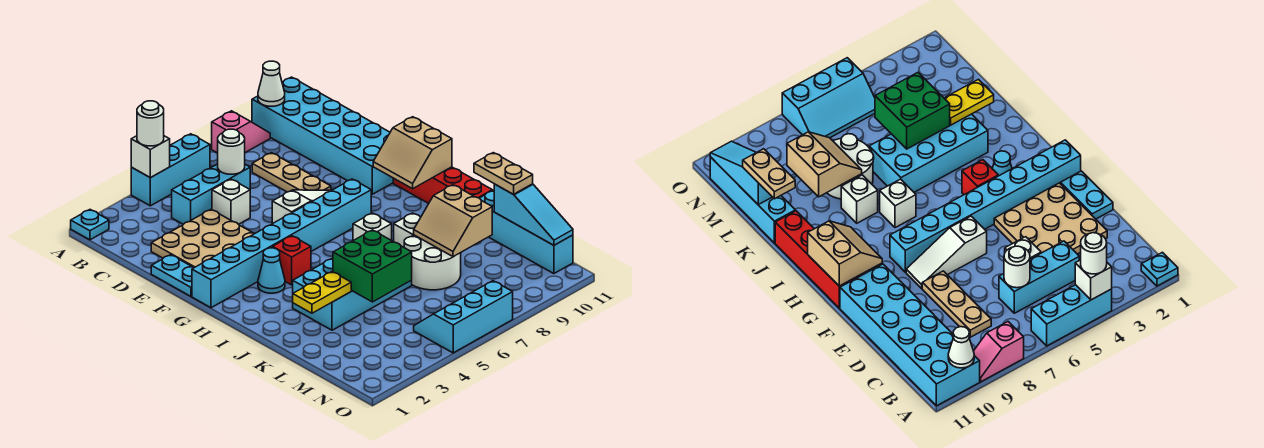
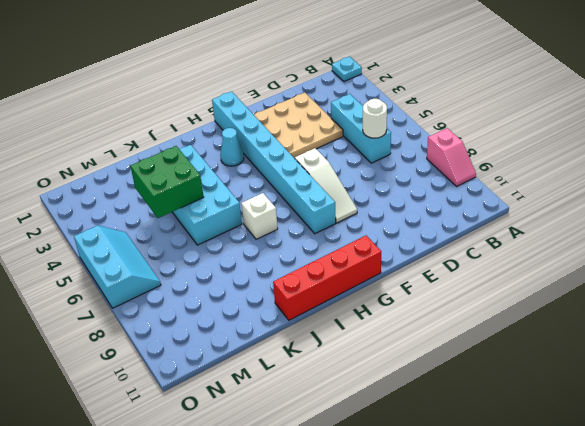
none -> cyan 1x3 brick [131,134,210,206]
none -> cyan 2x6 brick [252,77,393,194]
none -> tan 1x3 plate [252,153,331,192]
none -> white 1x1 brick [212,179,250,224]

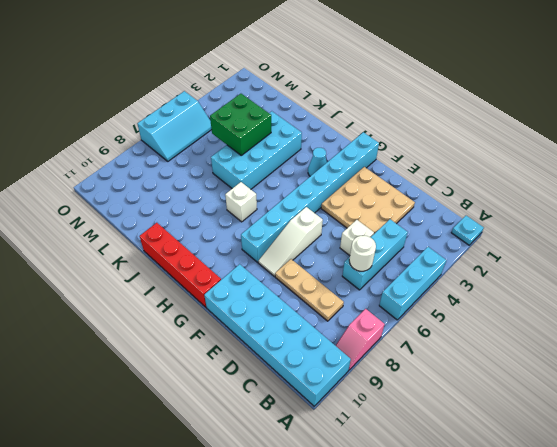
none -> cyan 1x2 plate [151,255,194,296]
none -> red 1x1 brick [273,236,311,285]
none -> white 1x1 brick [394,213,421,247]
none -> white 2x2 round brick [404,235,461,290]

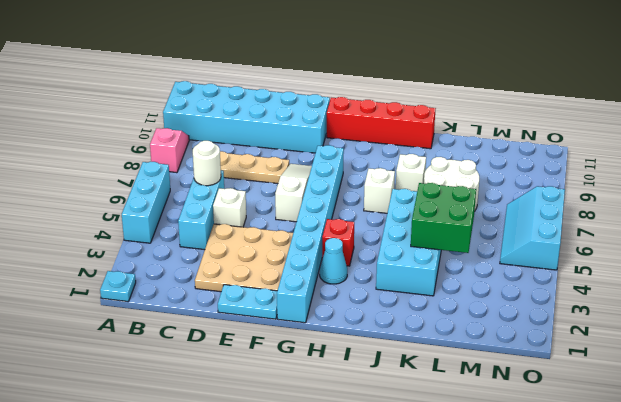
none -> cyan 1x4 brick [480,190,573,274]
none -> white 1x1 brick [131,136,170,178]
none -> white 1x1 cone [258,61,285,106]
none -> tan 2x2 slope [373,117,452,189]

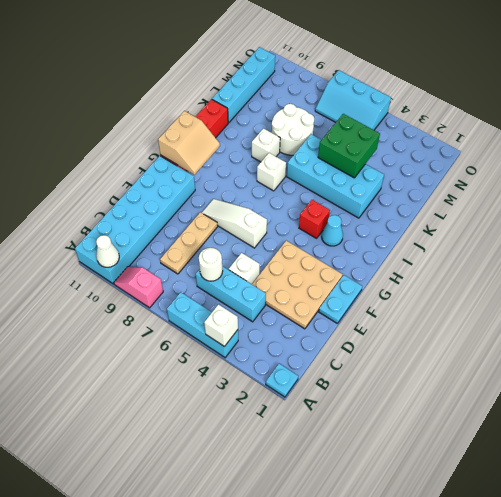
none -> cyan 1x8 brick [192,179,371,308]
none -> yellow 1x2 plate [293,272,351,313]
none -> tan 2x2 slope [414,185,492,257]
none -> cyan 1x3 slope [494,184,573,245]

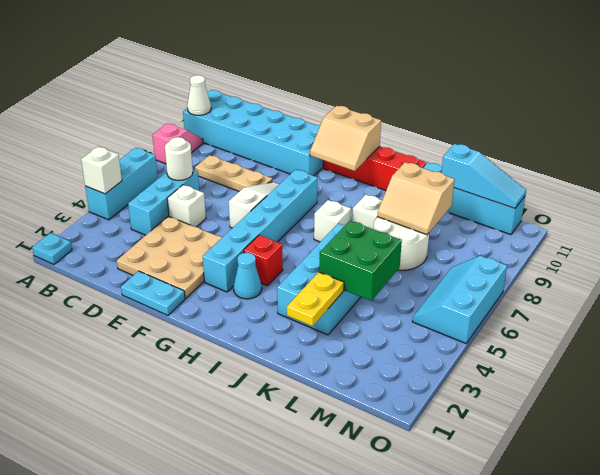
cyan 1x6 brick [202,169,317,292] -> cyan 1x8 brick [192,179,371,308]
none -> white 1x1 round brick [137,101,164,146]
none -> tan 1x2 plate [474,153,533,194]

